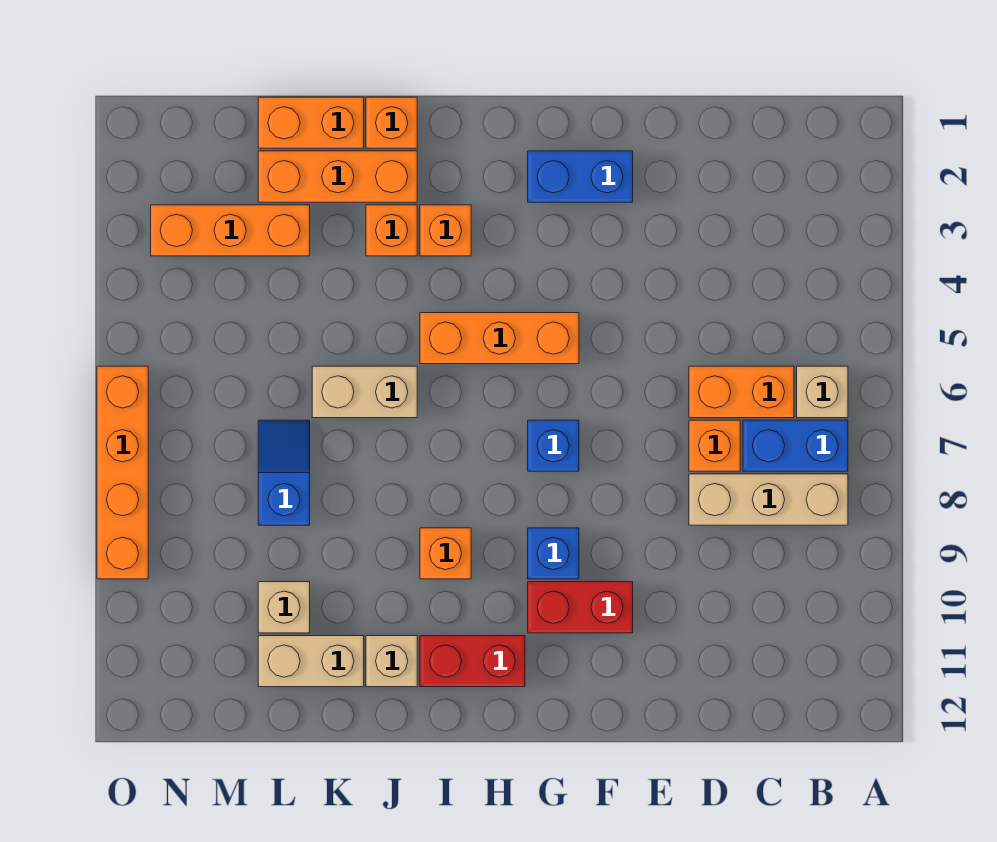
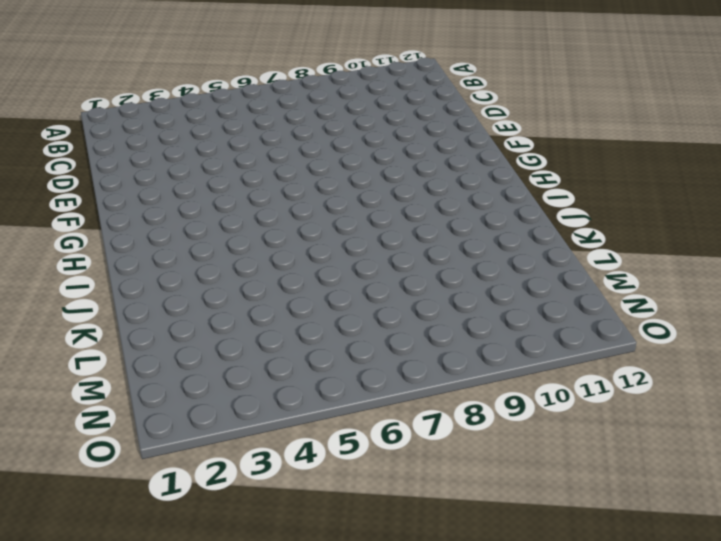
none -> tan 1x1 brick [797,366,848,418]
none -> blue 1x2 brick [743,420,848,471]
none -> tan 1x3 brick [689,474,848,525]

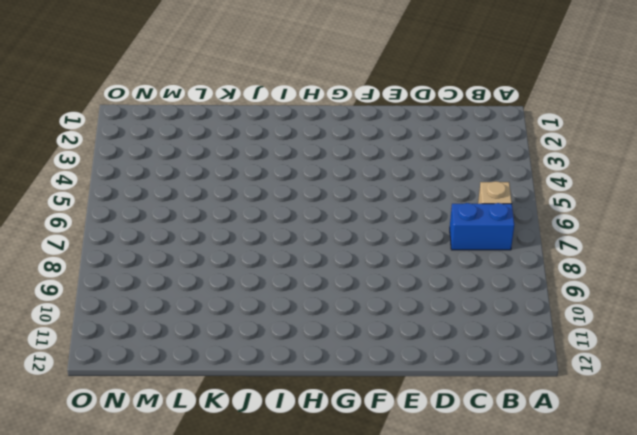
none -> tan 1x3 brick [689,474,848,525]
none -> orange 1x2 brick [689,366,794,418]
none -> orange 1x1 brick [689,420,740,471]

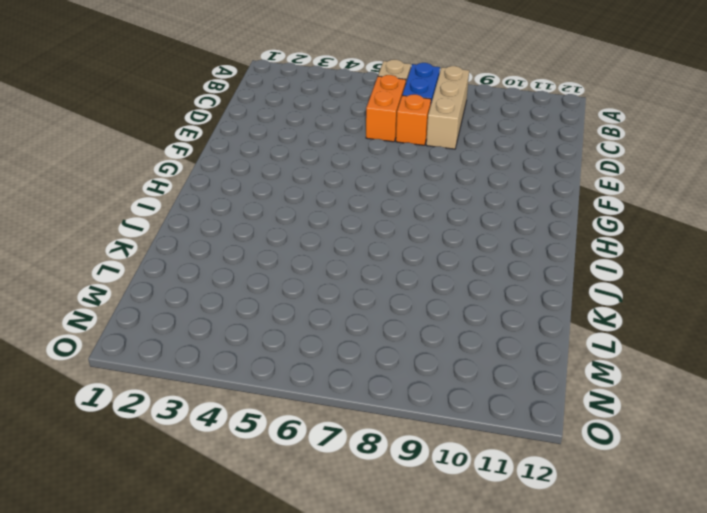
none -> blue 1x2 brick [528,151,633,202]
none -> red 1x2 brick [528,582,633,633]
none -> orange 1x3 brick [420,313,579,364]

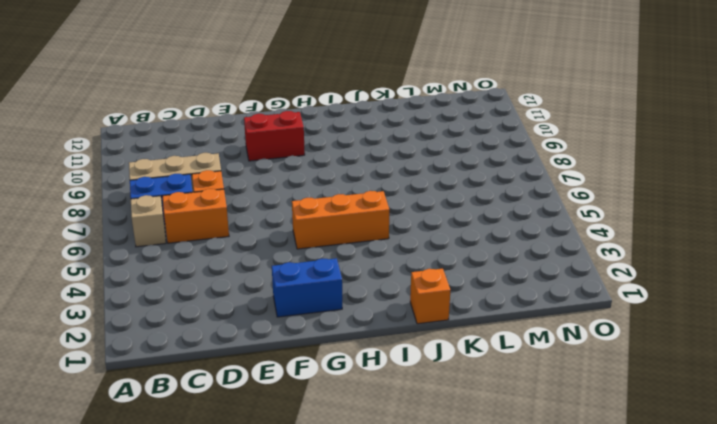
none -> blue 1x1 brick [528,420,579,471]
none -> blue 1x1 brick [528,528,579,579]
none -> red 1x2 brick [420,636,525,687]

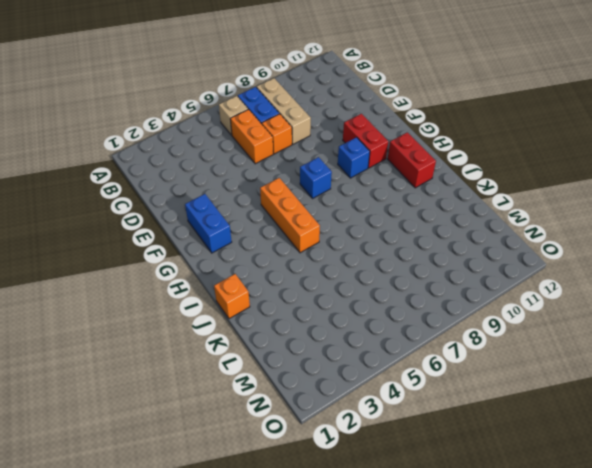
none -> orange 1x1 brick [420,205,471,256]
none -> orange 1x1 brick [420,528,471,579]
none -> orange 1x3 brick [258,151,417,202]

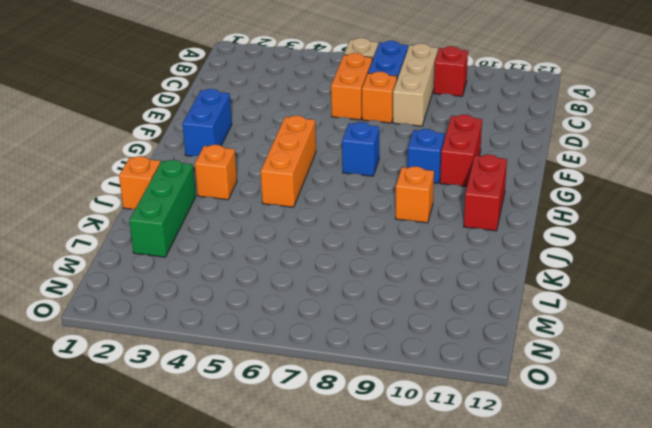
red 1x1 brick [434,46,468,96] -> none
green 1x3 brick [129,160,196,257] -> orange 1x3 brick [258,151,417,202]
none -> orange 1x1 brick [366,205,417,256]
none -> tan 1x2 brick [312,366,417,418]
none -> tan 1x1 brick [366,636,417,687]

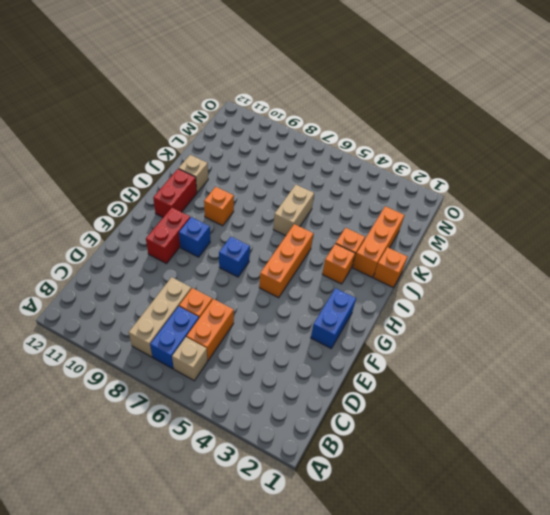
none -> orange 1x2 brick [258,97,364,148]
none -> tan 1x2 brick [258,636,364,687]
none -> orange 1x3 brick [151,205,310,256]

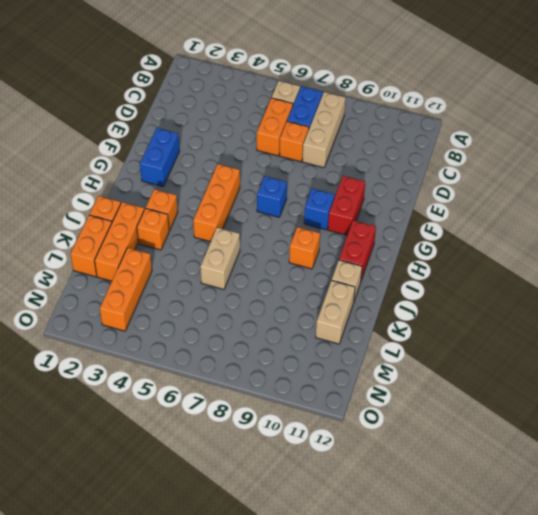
none -> blue 1x2 slope [258,420,310,525]
none -> tan 1x1 brick [258,582,310,633]
none -> orange 1x4 brick [97,366,148,579]

